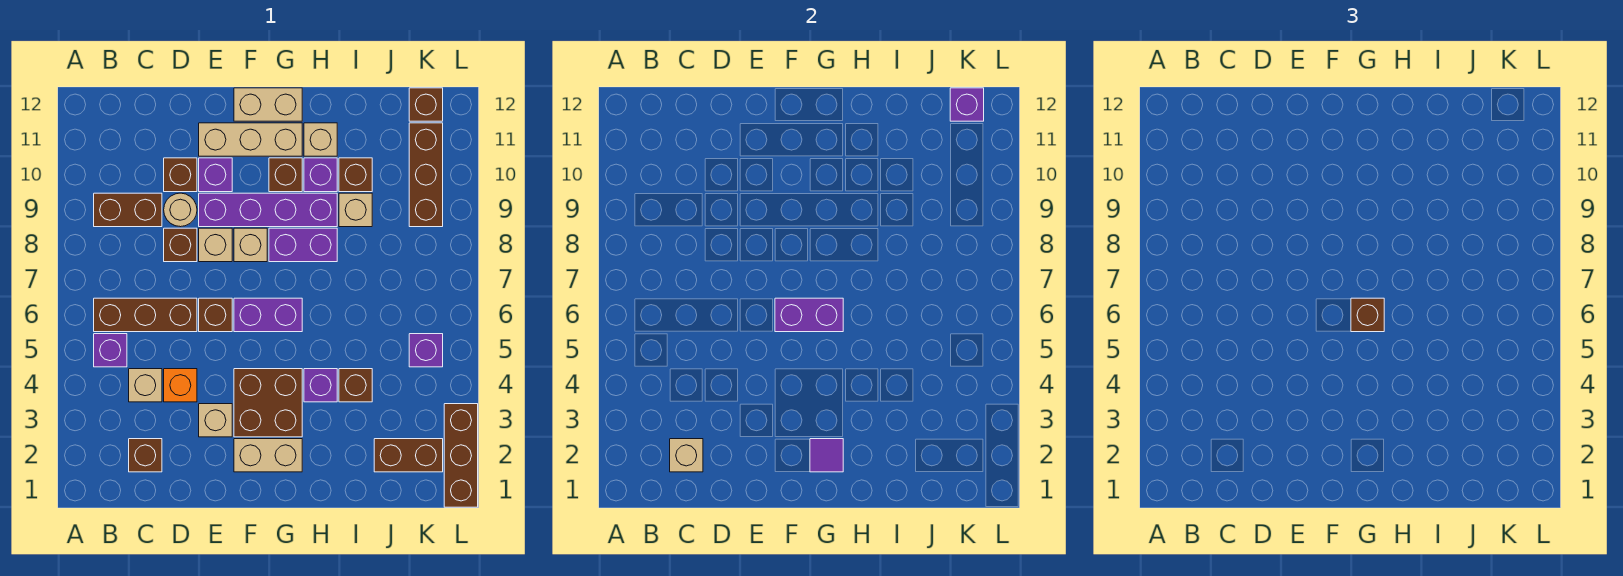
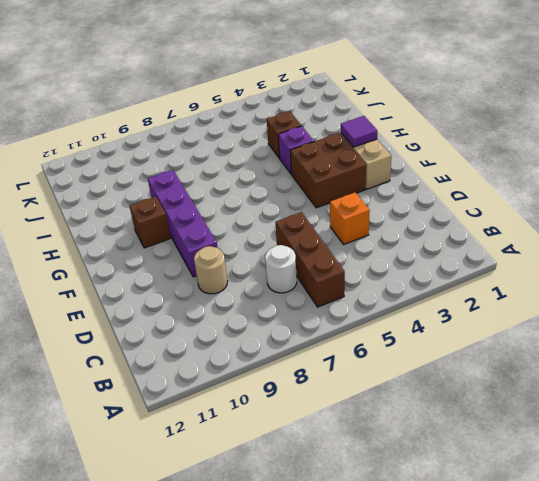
white 1x1 round brick [265,245,297,293] -> none
none -> purple 1x1 brick [94,334,127,367]
none -> brown 1x2 brick [94,193,162,227]
none -> brown 1x1 brick [129,439,162,472]
none -> tan 1x1 brick [129,369,162,402]

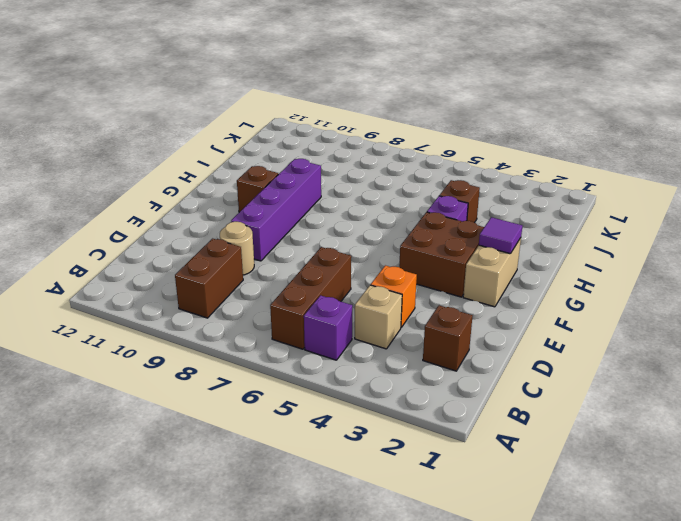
none -> brown 1x1 brick [164,228,197,262]
none -> brown 1x1 brick [164,158,197,192]
none -> tan 1x1 brick [199,404,232,437]
none -> brown 1x1 brick [199,298,232,332]

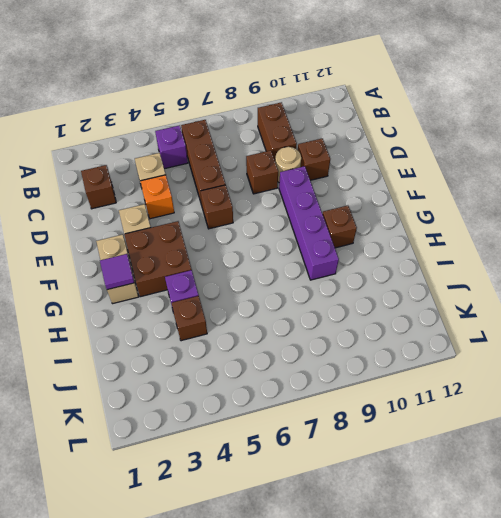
none -> tan 1x1 brick [199,228,232,262]
none -> purple 1x1 brick [199,158,232,192]
none -> tan 1x3 brick [199,123,302,156]
none -> purple 1x2 brick [234,298,302,332]

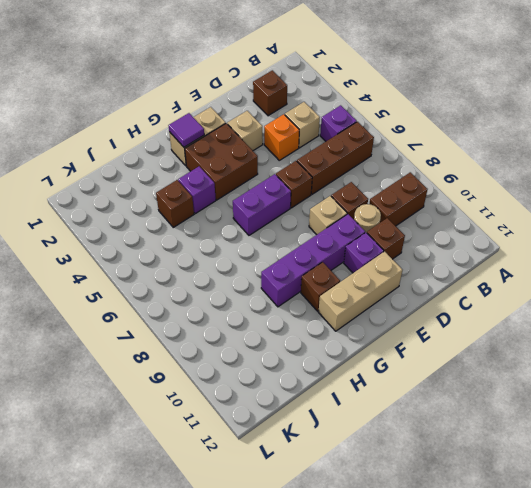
none -> tan 1x1 brick [234,228,267,262]
none -> tan 1x2 brick [234,88,302,121]
none -> purple 1x2 brick [269,228,337,262]
none -> purple 1x1 brick [304,158,337,192]

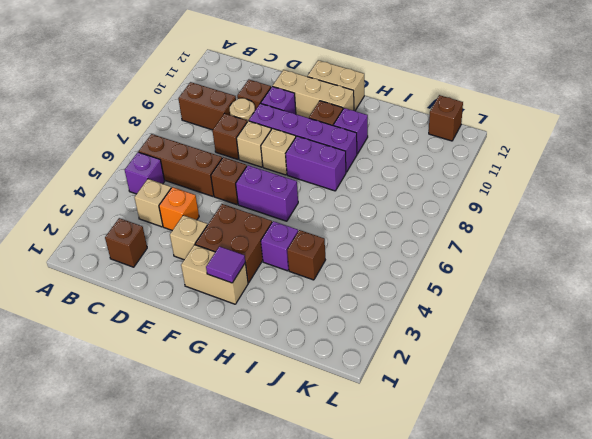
none -> tan 1x1 brick [304,123,337,156]
none -> tan 1x1 brick [339,193,372,227]
none -> brown 1x1 brick [339,158,372,192]
none -> brown 1x2 brick [374,439,443,472]

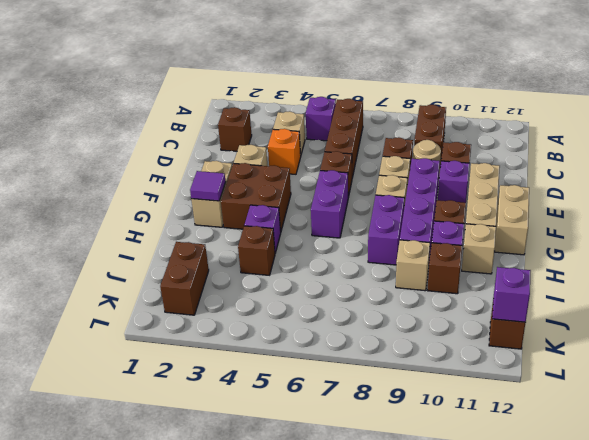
none -> purple 1x1 brick [409,334,443,367]
none -> brown 1x3 brick [409,123,443,227]
none -> brown 1x3 brick [444,404,478,507]
none -> tan 1x1 brick [670,439,703,472]

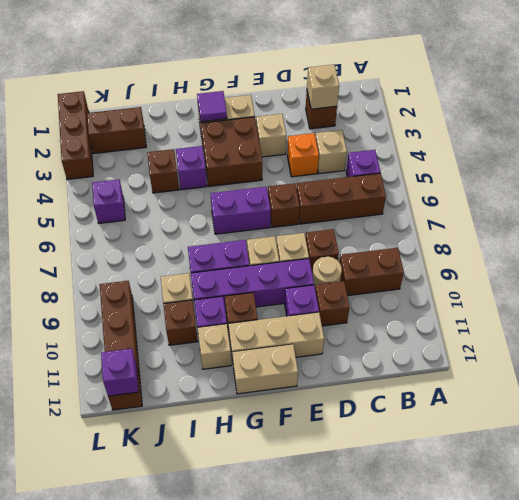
none -> purple 1x2 brick [775,298,843,332]
none -> brown 1x1 brick [1351,298,1384,332]

